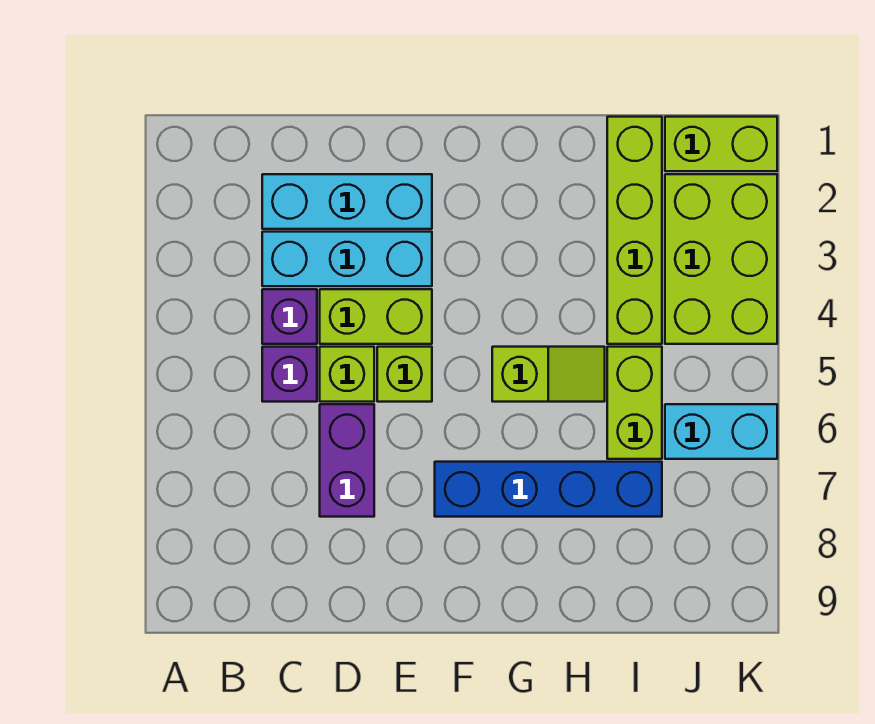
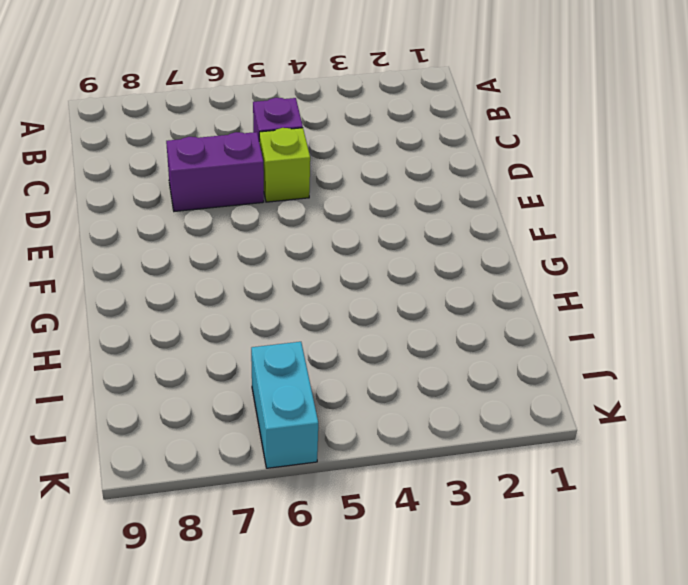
none -> cyan 1x3 brick [262,174,432,229]
none -> cyan 1x3 brick [262,232,432,286]
none -> purple 1x1 brick [262,289,317,344]

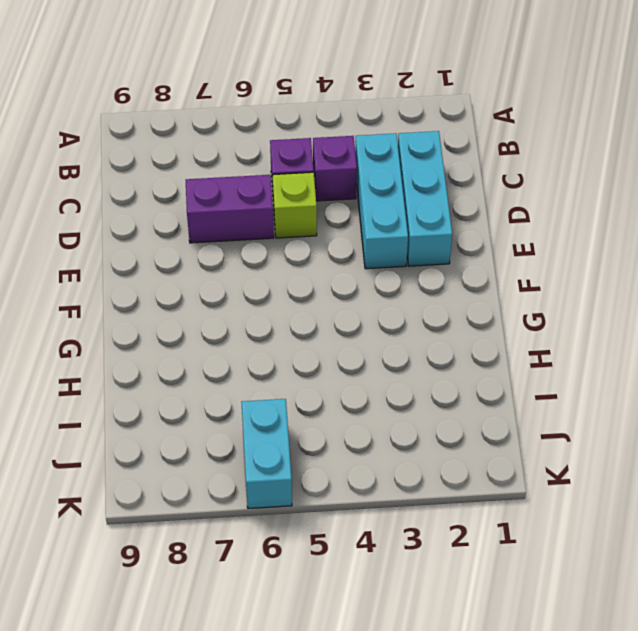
none -> lime 1x2 brick [320,289,432,344]
none -> lime 1x1 brick [377,347,432,402]
none -> blue 1x4 brick [435,462,662,517]

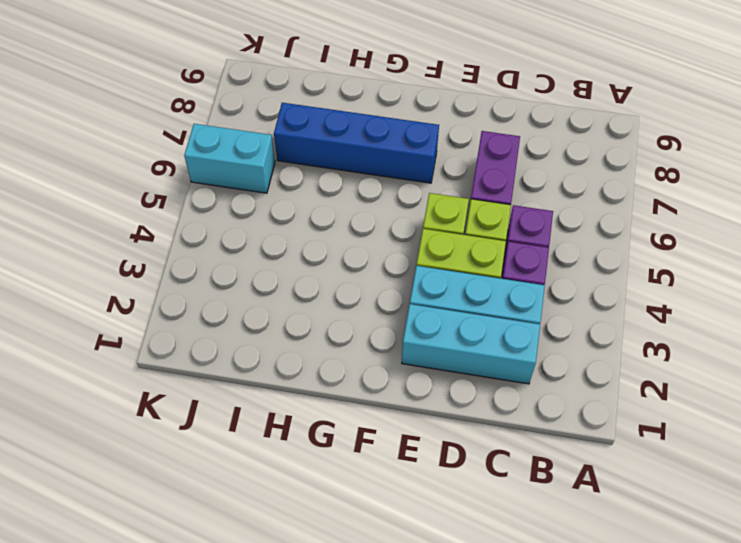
none -> lime 1x2 slope [492,347,605,402]
none -> lime 1x4 brick [607,117,662,344]
none -> lime 1x2 brick [607,347,662,459]

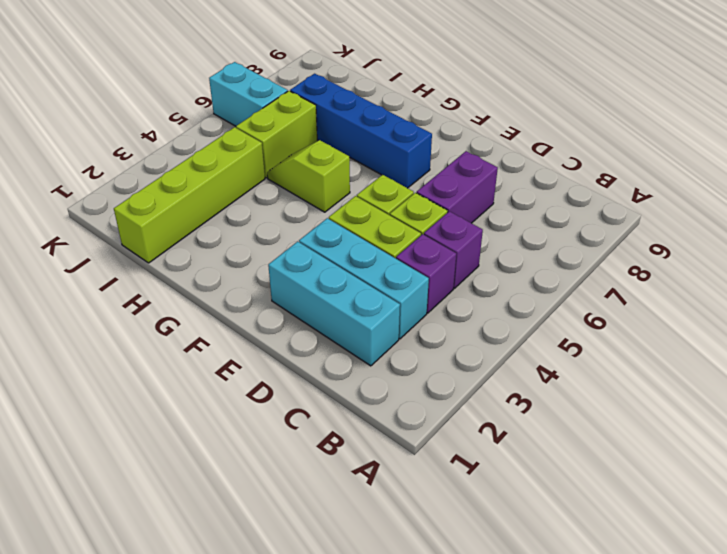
none -> lime 1x2 brick [665,117,777,171]
none -> lime 2x3 brick [665,174,777,344]

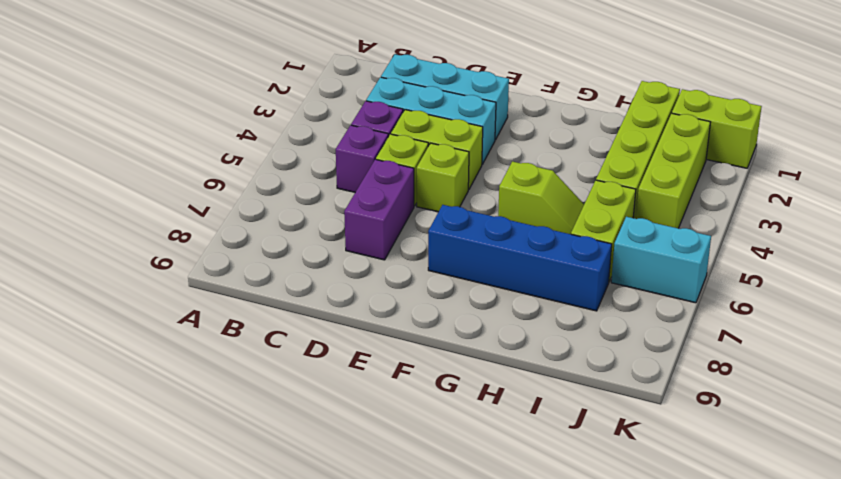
lime 1x3 brick [636,113,710,228] -> lime 2x3 brick [665,174,777,344]

